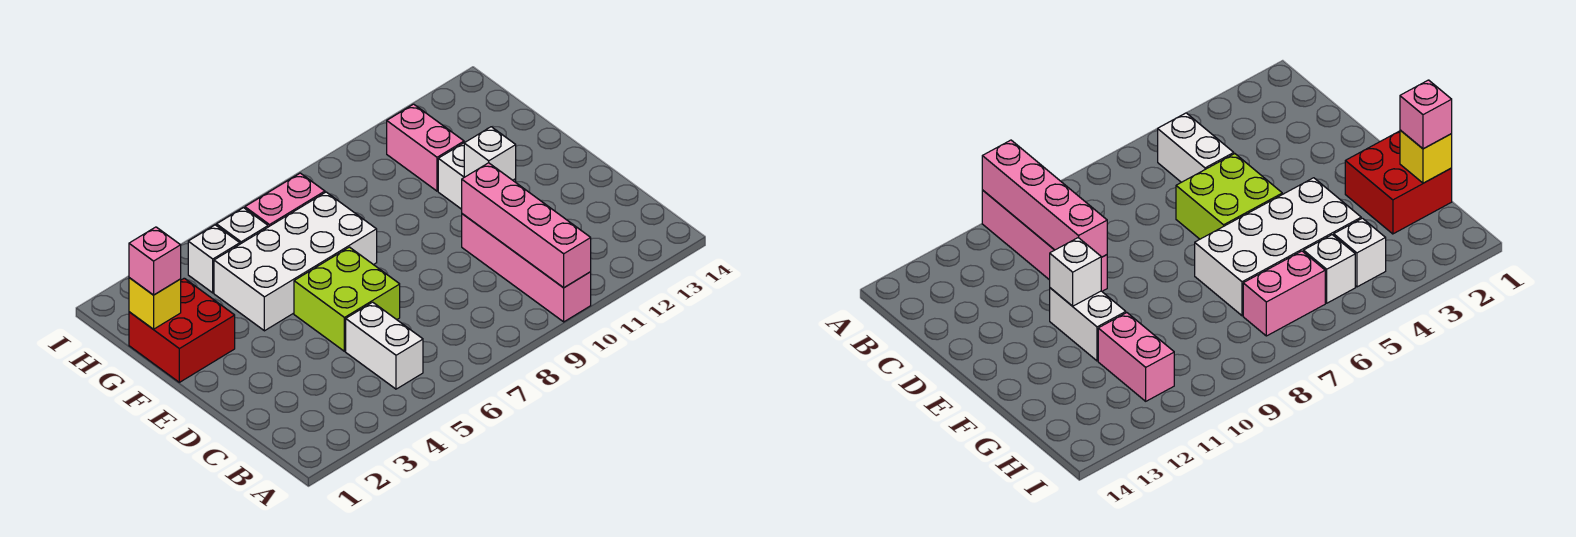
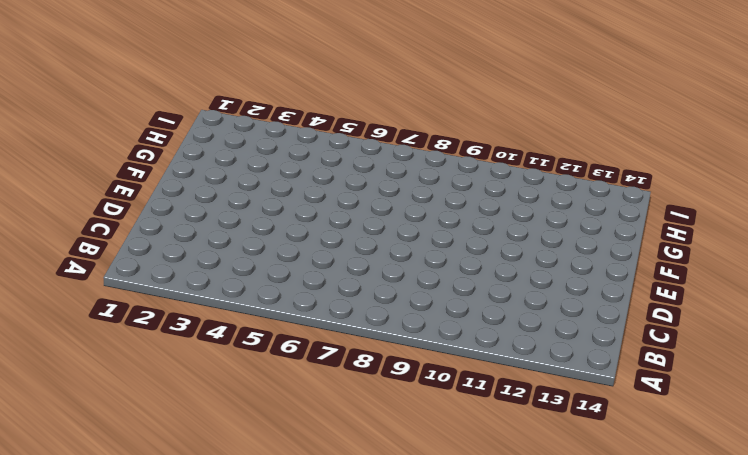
none -> pink 1x4 brick [462,214,591,322]
none -> white 1x2 brick [346,302,423,389]
none -> lime 2x2 brick [294,247,400,351]

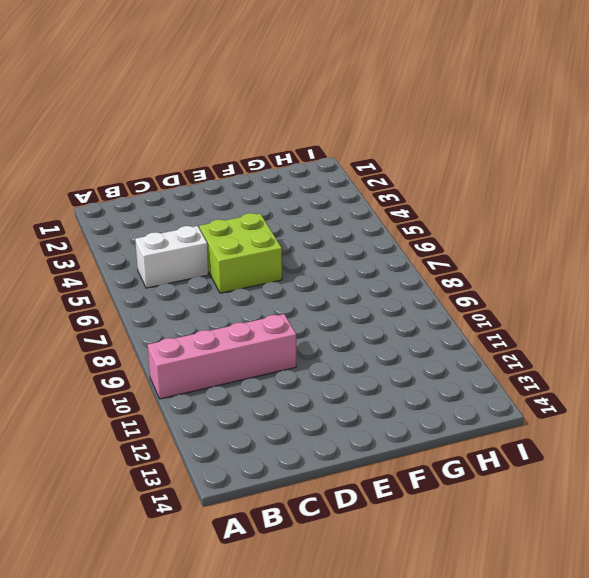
none -> white 1x2 brick [438,143,516,209]
none -> red 2x2 brick [129,278,235,382]
none -> white 2x4 brick [214,192,377,331]

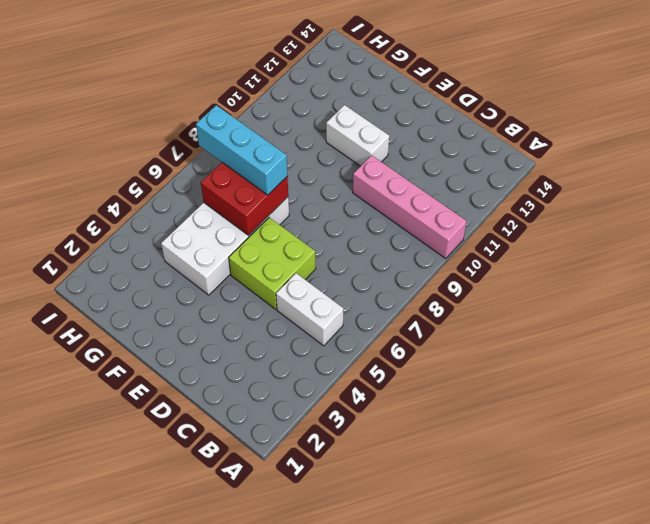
red 2x2 brick [201,162,288,236] -> red 2x2 brick moved to [129,278,235,382]
cyan 1x3 brick [196,105,287,195] -> none
none -> pink 1x2 brick [387,104,464,191]
none -> white 1x1 brick [188,225,240,293]
none -> white 1x1 brick [217,208,268,244]

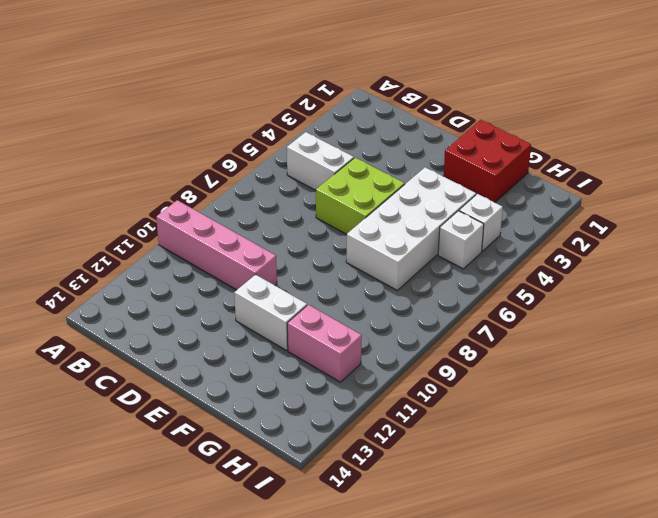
none -> pink 1x2 brick [245,173,325,227]
none -> pink 1x4 brick [462,163,591,288]
none -> white 1x1 brick [464,127,516,180]

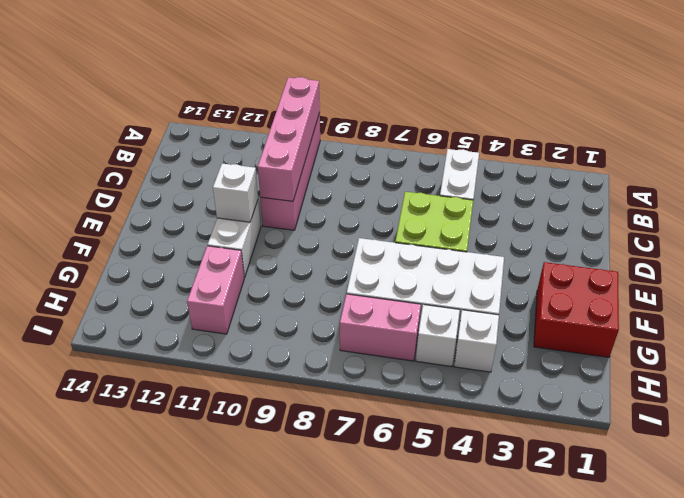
none -> yellow 1x1 brick [129,278,181,329]
none -> pink 1x1 brick [129,227,181,295]

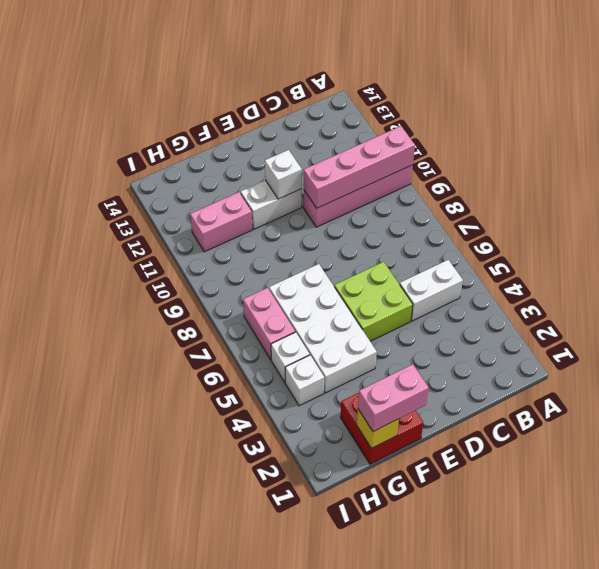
pink 1x2 brick [358,364,429,432] -> pink 1x1 brick [129,227,181,295]

